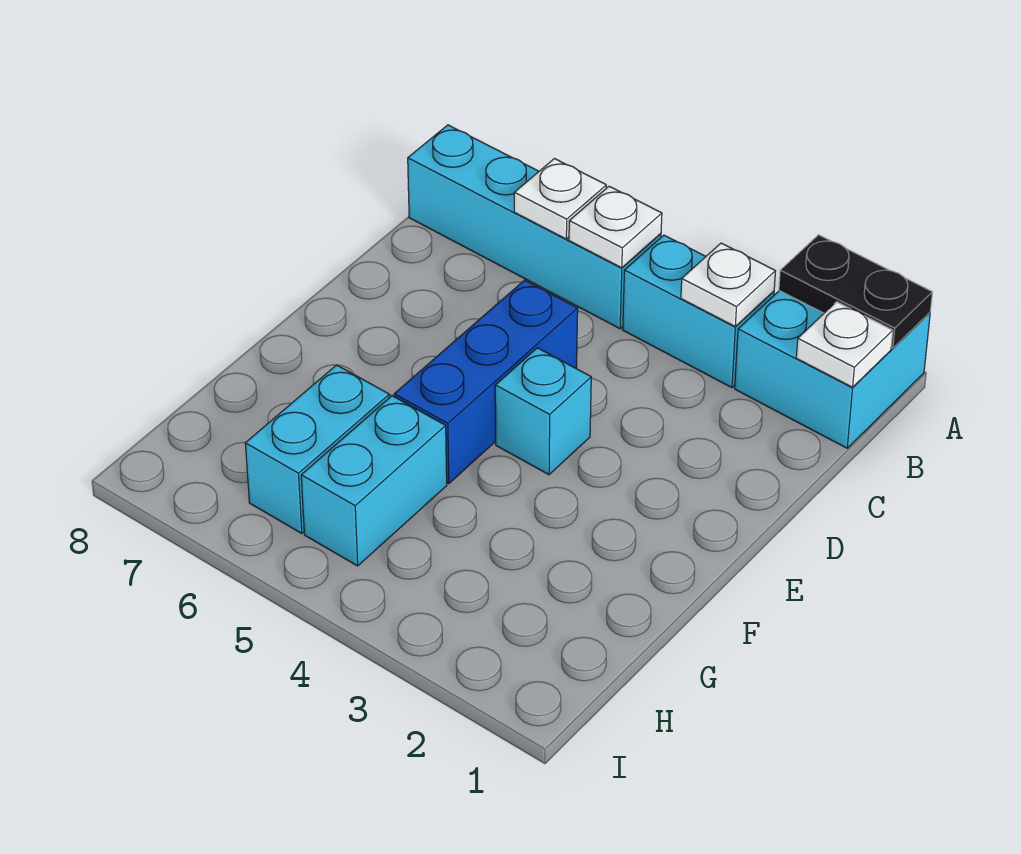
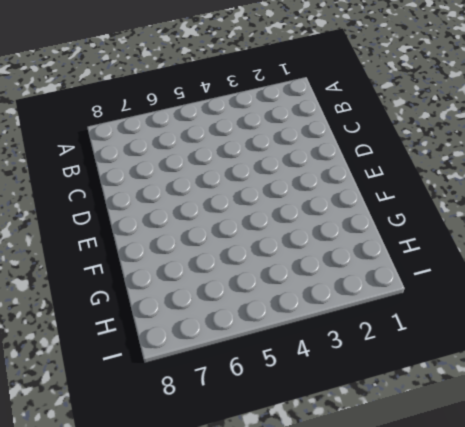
none -> cyan 2x2 brick [735,291,930,448]
none -> cyan 1x2 brick [623,235,774,388]
none -> cyan 1x4 brick [408,125,661,329]

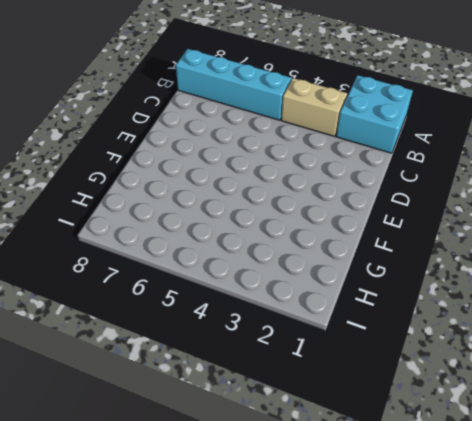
tan 1x2 brick [281,78,347,136] -> cyan 1x2 brick [623,235,774,388]
none -> blue 1x3 brick [394,280,578,483]
none -> cyan 1x1 brick [495,348,591,475]
none -> cyan 1x2 brick [301,396,447,566]

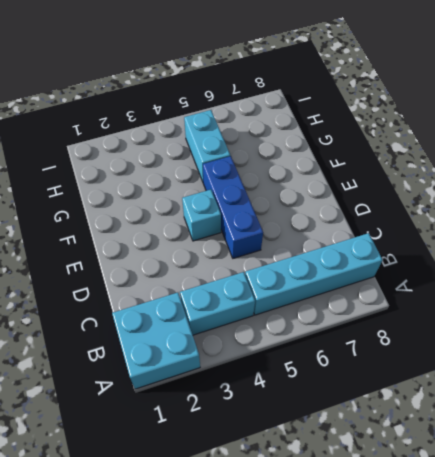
none -> cyan 1x2 brick [245,365,389,533]
none -> black 1x2 plate [779,235,932,348]
none -> white 1x1 plate [796,302,893,387]

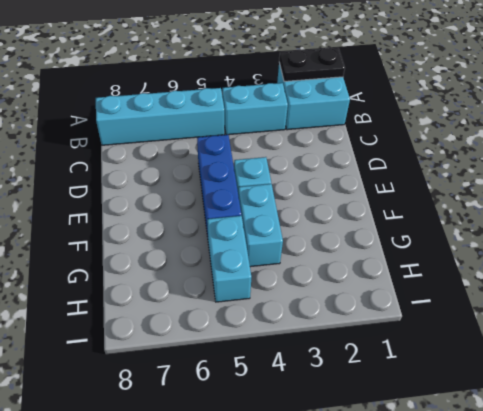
cyan 1x2 brick [238,184,283,267] -> cyan 1x2 brick moved to [245,365,389,533]
none -> white 1x1 plate [796,302,893,387]
none -> white 1x1 plate [681,243,775,326]
none -> white 1x1 plate [569,186,662,268]

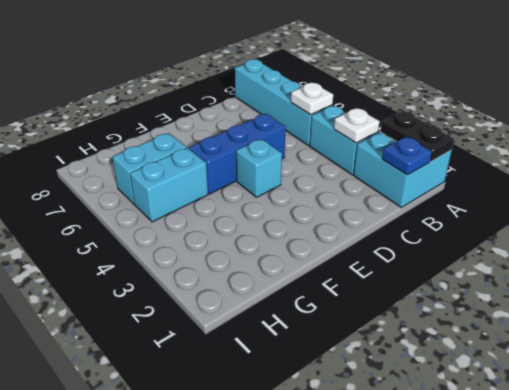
blue 1x1 plate [382,137,432,175] -> white 1x1 plate [796,302,893,387]
none -> white 1x1 plate [514,159,606,239]

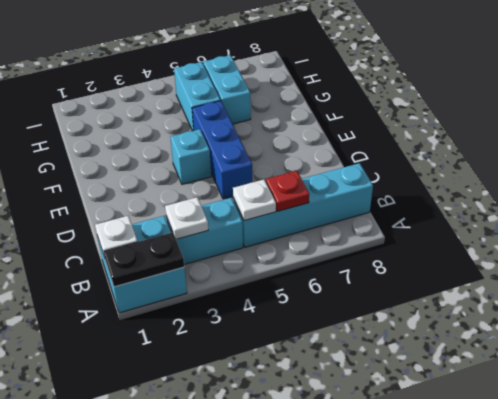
red 1x1 plate [266,171,309,211] -> white 1x1 plate [514,159,606,239]

